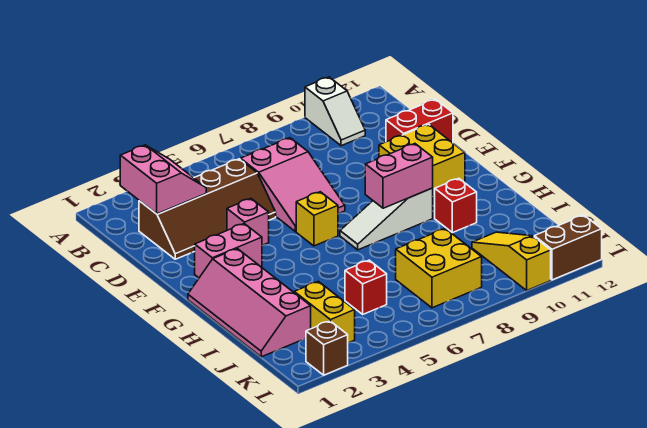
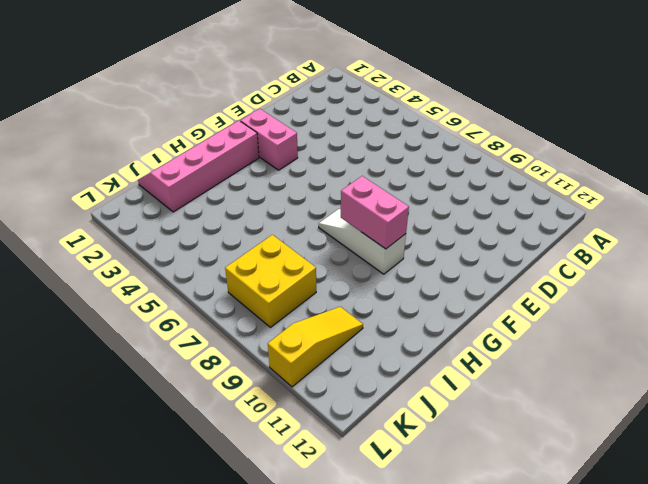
none -> white 1x2 slope [305,77,365,146]
none -> brown 2x4 slope [139,159,276,259]
none -> pink 2x3 slope [241,138,345,231]

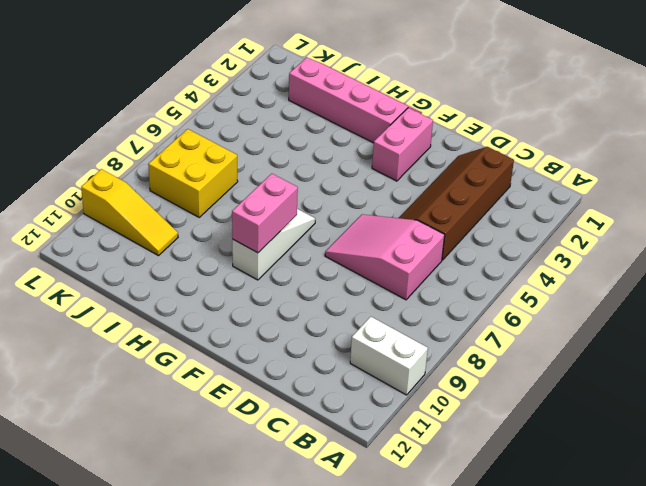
white 1x2 brick [350,317,428,395] -> white 1x2 slope [305,77,365,146]
none -> red 1x2 brick [386,99,453,143]
none -> pink 1x1 brick [227,199,269,245]
none -> yellow 2x2 brick [379,124,465,196]

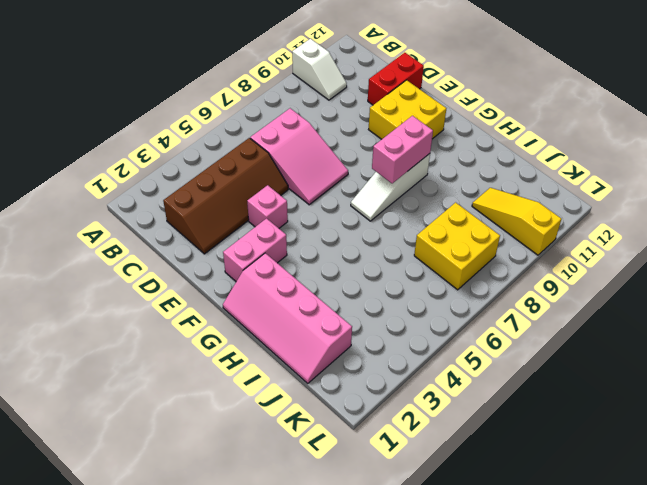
none -> yellow 1x1 brick [296,192,338,246]
none -> red 1x1 brick [435,178,477,233]
none -> yellow 1x2 brick [294,281,355,343]

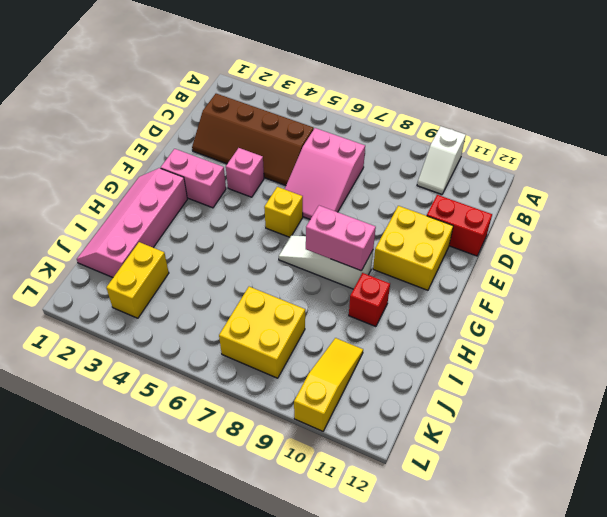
none -> red 1x1 brick [345,260,387,314]
none -> brown 1x1 brick [306,321,348,375]
none -> brown 1x2 brick [534,215,602,280]

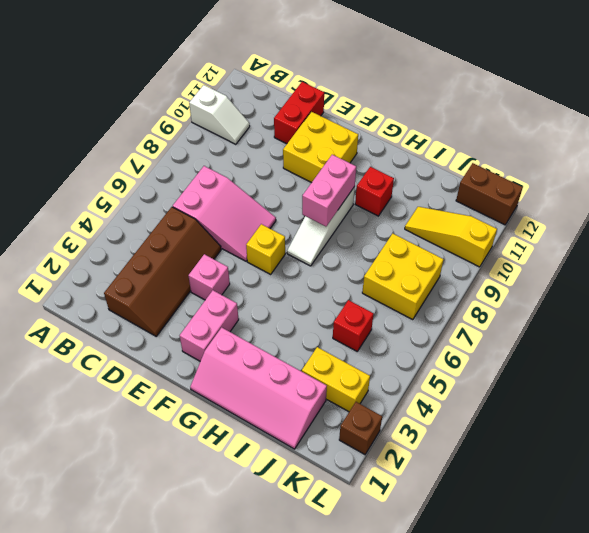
brown 1x2 brick [456,163,523,225] -> brown 1x2 brick turned to [534,215,602,280]
none -> pink 2x2 slope [120,145,206,214]

